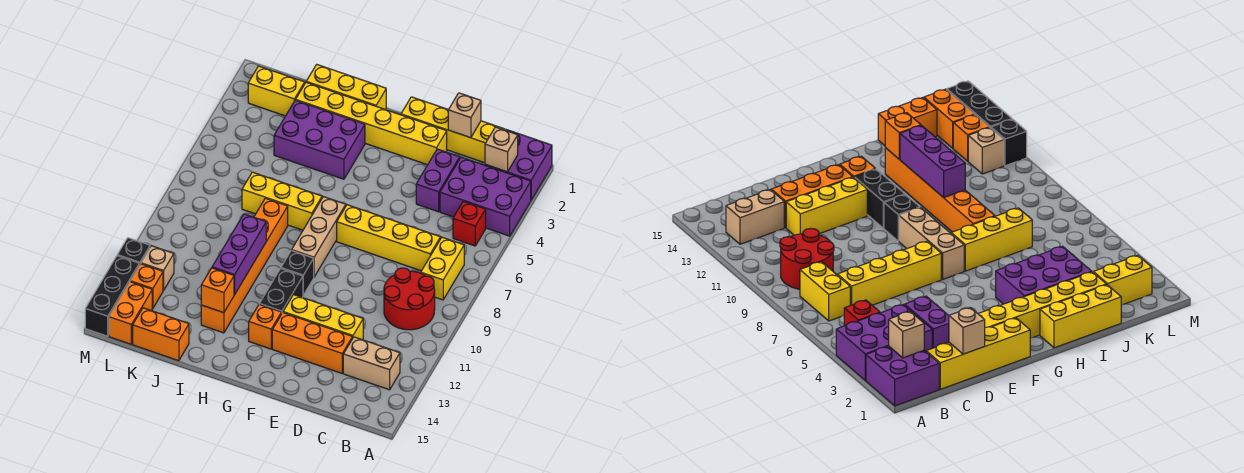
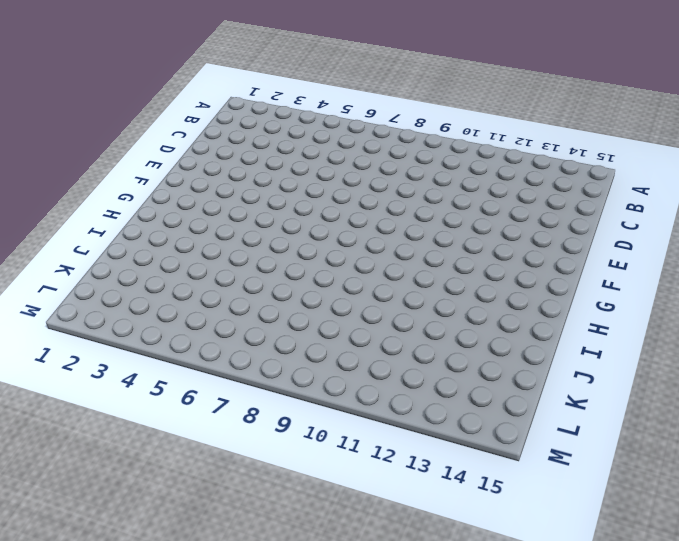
none -> purple 2x2 brick [485,130,552,200]
none -> purple 2x3 brick [440,157,531,236]
none -> red 1x1 brick [453,201,486,246]
none -> yellow 1x2 brick [421,237,464,300]

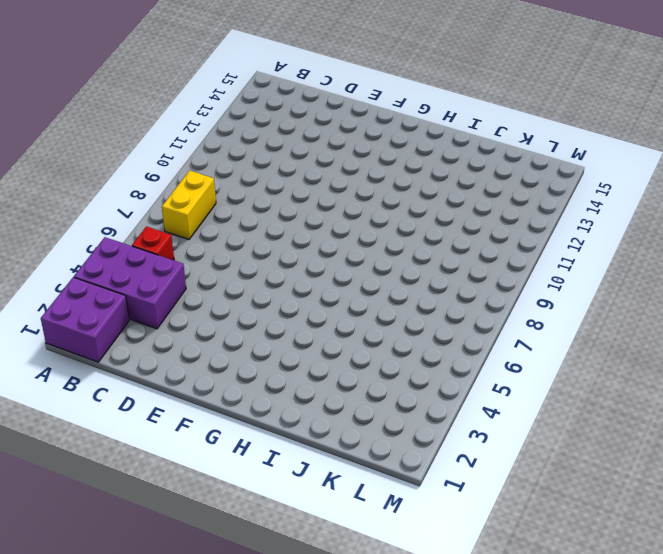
none -> red 2x2 round brick [384,268,435,330]
none -> tan 1x2 brick [343,337,400,390]
none -> yellow 1x4 brick [401,97,505,163]
none -> yellow 1x4 brick [337,205,441,271]

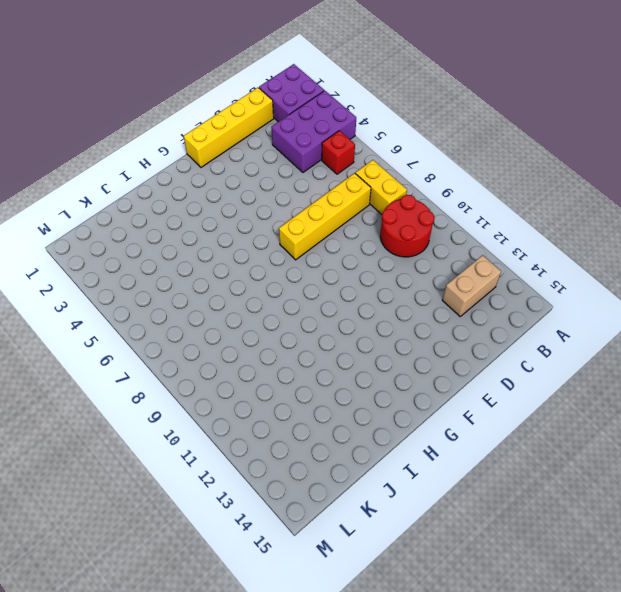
none -> purple 1x2 brick [416,149,460,212]
none -> yellow 1x3 brick [283,295,363,340]
none -> orange 1x3 brick [272,313,353,373]
none -> yellow 1x6 brick [296,83,447,165]

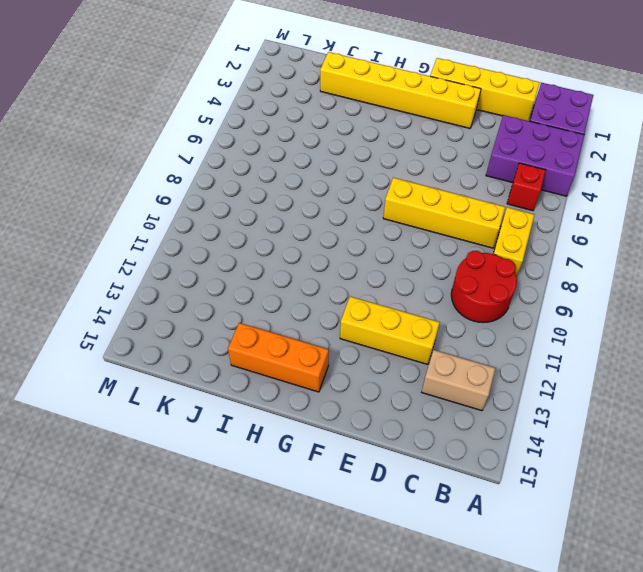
orange 1x3 brick [228,323,329,392] -> orange 1x3 brick moved to [272,313,353,373]
none -> purple 1x2 brick [416,149,460,212]
none -> tan 1x3 brick [292,197,346,277]
none -> black 1x1 brick [281,250,314,295]
none -> black 1x2 brick [260,268,303,313]

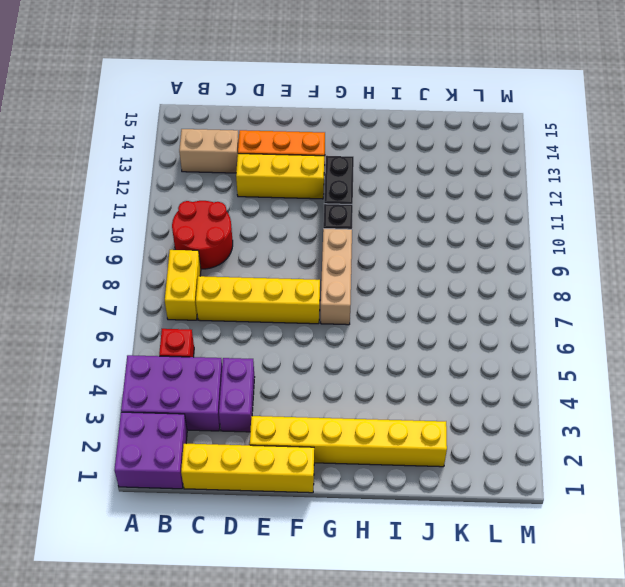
none -> orange 1x1 brick [249,304,282,349]
none -> yellow 1x3 brick [306,65,386,110]
none -> purple 2x3 brick [274,100,365,179]
none -> yellow 1x3 brick [242,172,322,230]

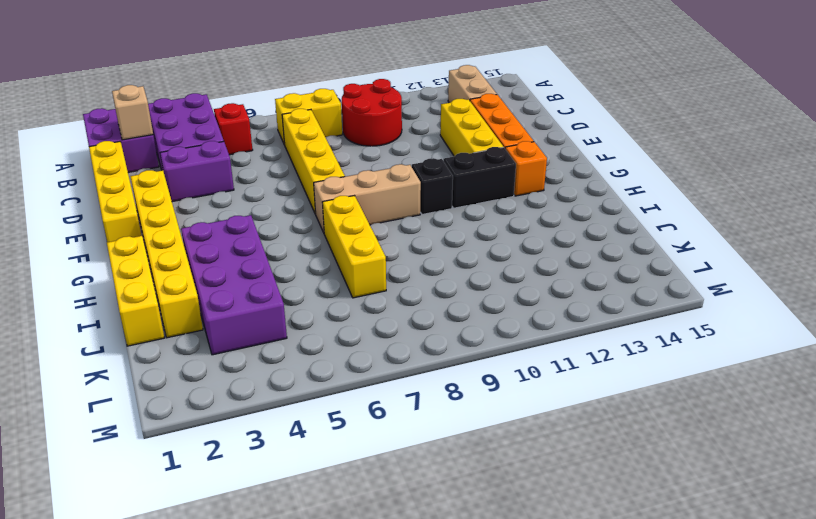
purple 2x4 brick [181,215,287,355] -> purple 2x3 brick [274,100,365,179]
none -> orange 1x6 brick [201,198,288,333]
none -> orange 1x2 brick [133,308,189,361]
none -> yellow 1x2 brick [248,66,305,116]
none -> tan 1x1 brick [141,246,174,290]

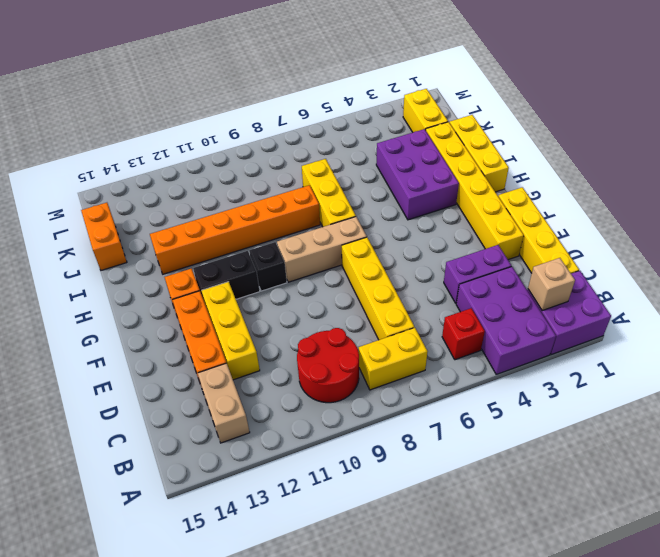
none -> tan 1x1 brick [141,246,174,290]
none -> orange 1x1 brick [130,264,163,308]
none -> orange 1x2 brick [109,282,152,344]
none -> black 1x1 brick [117,238,150,265]

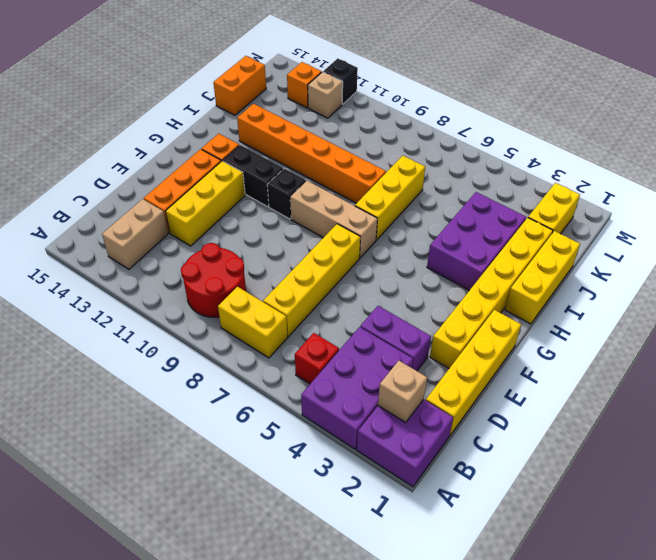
none -> orange 1x2 brick [109,282,152,344]
none -> black 1x3 brick [85,256,139,336]
none -> tan 1x1 brick [448,93,481,138]
none -> purple 1x3 brick [212,214,266,295]

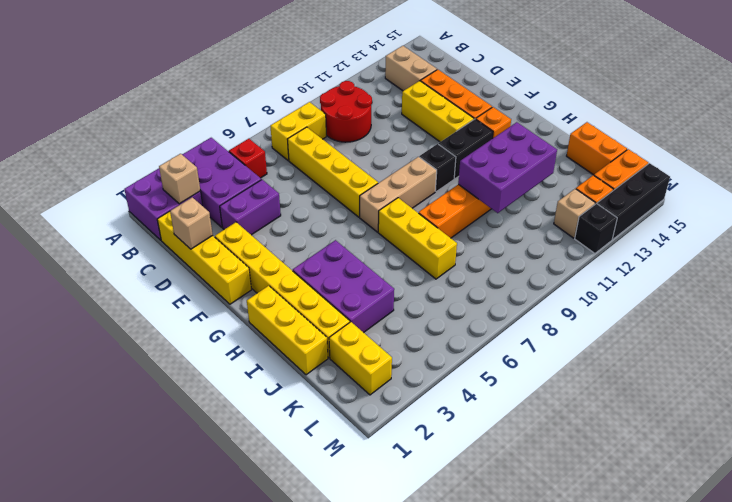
purple 2x3 brick [458,122,557,213] -> purple 1x3 brick [212,214,266,295]
none -> orange 1x1 brick [201,268,234,313]

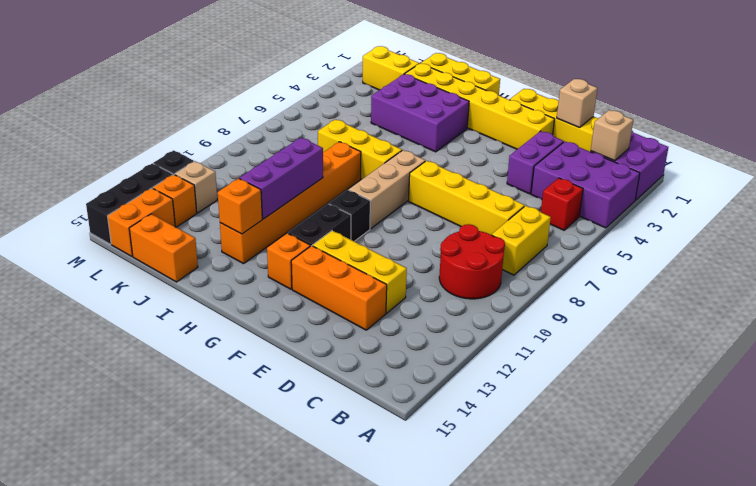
none -> tan 1x2 brick [343,337,400,390]

